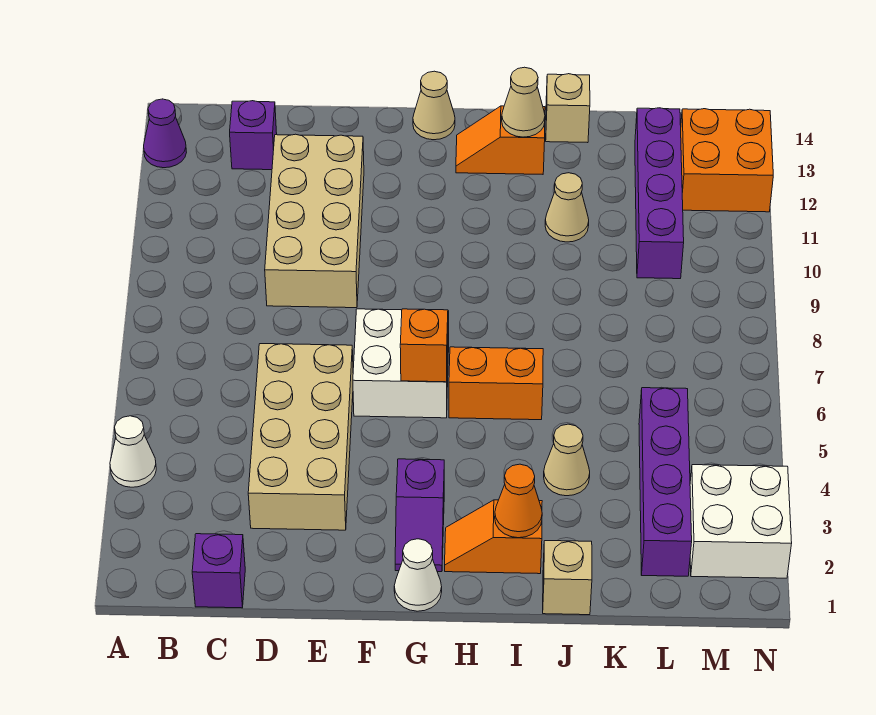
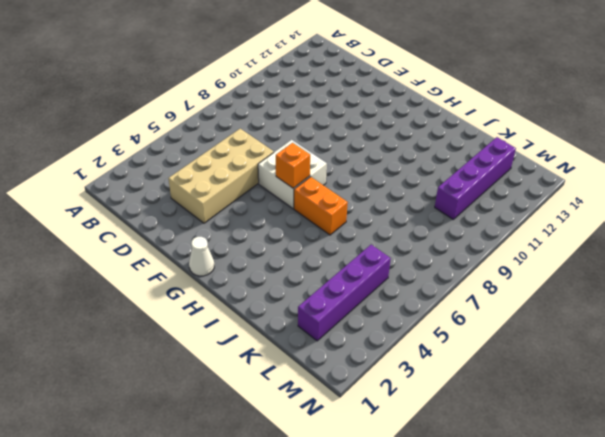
none -> white 1x1 cone [110,416,156,487]
none -> purple 1x1 cone [144,99,187,168]
none -> purple 1x1 brick [192,534,245,608]

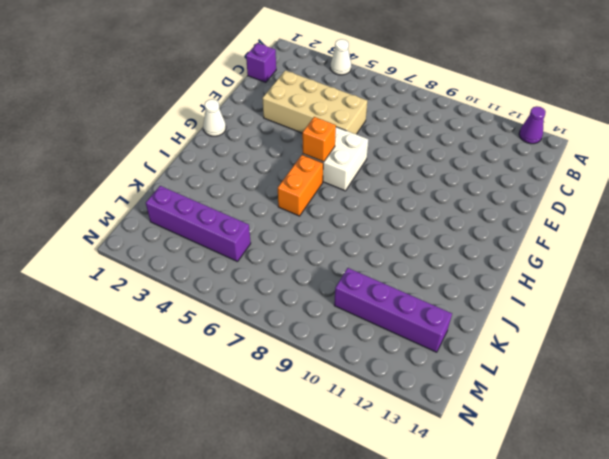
none -> purple 1x1 brick [230,101,277,170]
none -> tan 2x4 brick [265,134,364,308]
none -> purple 1x2 slope [395,459,444,572]

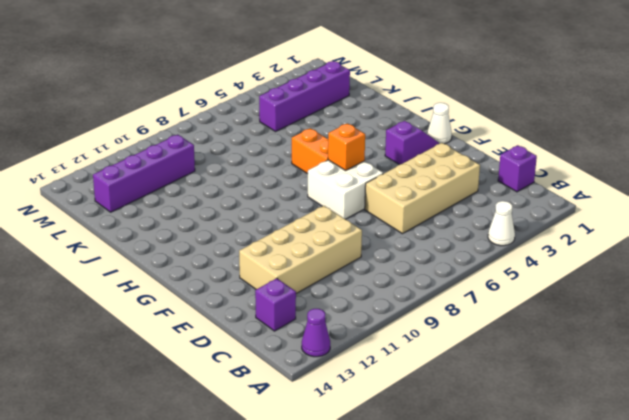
none -> tan 1x1 cone [413,71,455,140]
none -> orange 1x2 slope [445,500,542,574]
none -> orange 1x2 slope [456,106,545,174]

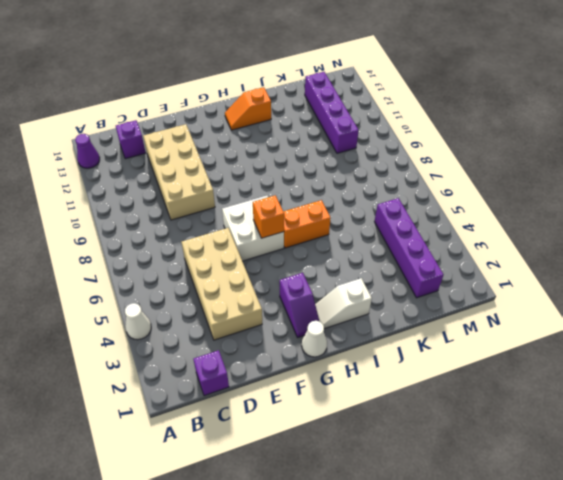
white 1x2 slope [315,278,372,329] -> orange 1x2 slope [445,500,542,574]
none -> tan 1x1 cone [413,71,455,140]
none -> tan 1x1 brick [543,541,592,615]
none -> tan 1x1 cone [544,424,590,496]

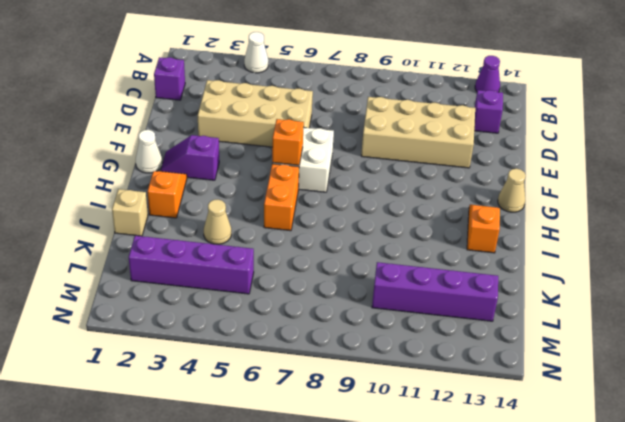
none -> tan 1x1 cone [545,173,589,242]
none -> tan 1x1 brick [546,74,590,143]
none -> white 2x2 brick [690,465,792,578]

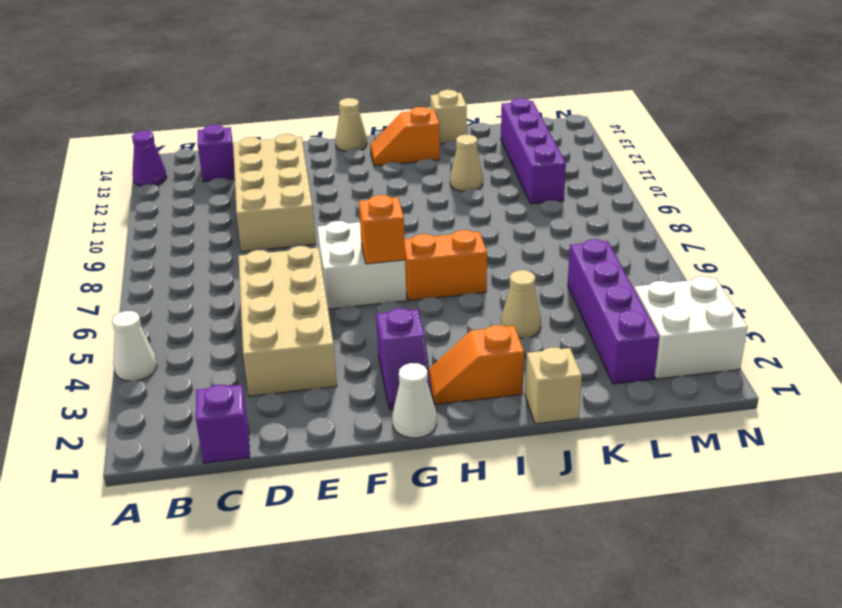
none -> orange 2x2 brick [681,109,773,212]
none -> orange 1x1 cone [495,464,542,538]
none -> tan 1x1 cone [502,67,545,137]

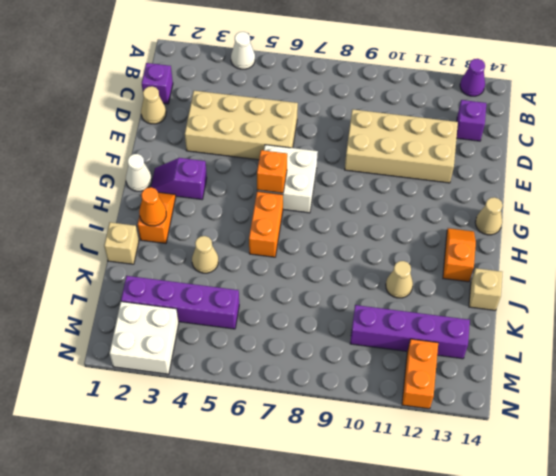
tan 1x1 cone [141,86,166,124] -> tan 1x1 cone moved to [502,67,545,137]
orange 1x2 brick [402,339,438,409] -> orange 2x2 brick [681,109,773,212]

